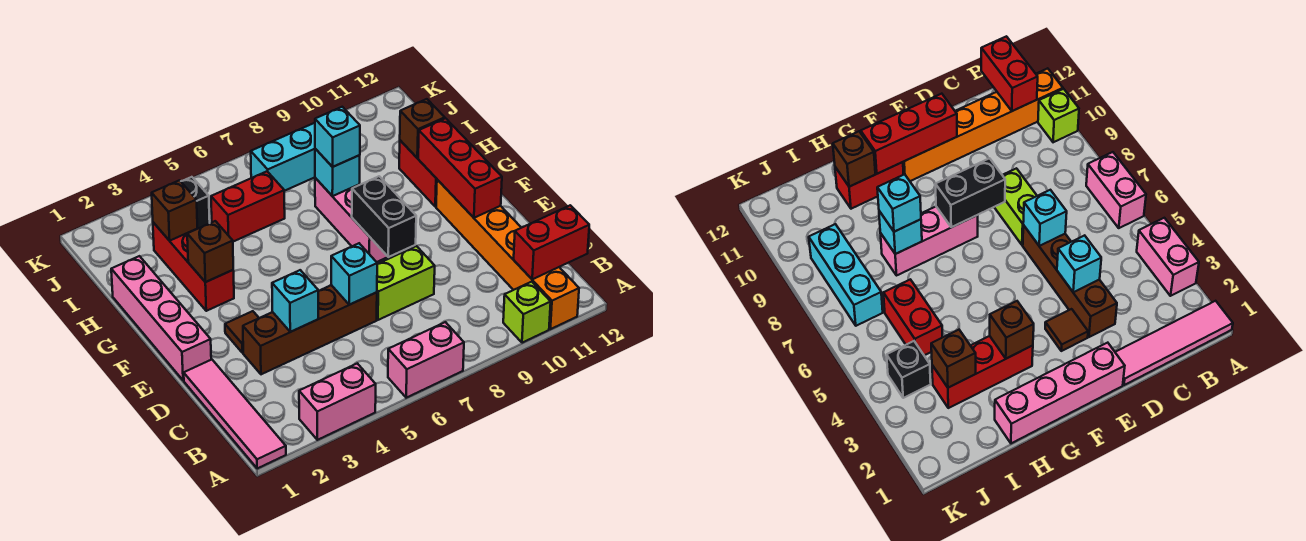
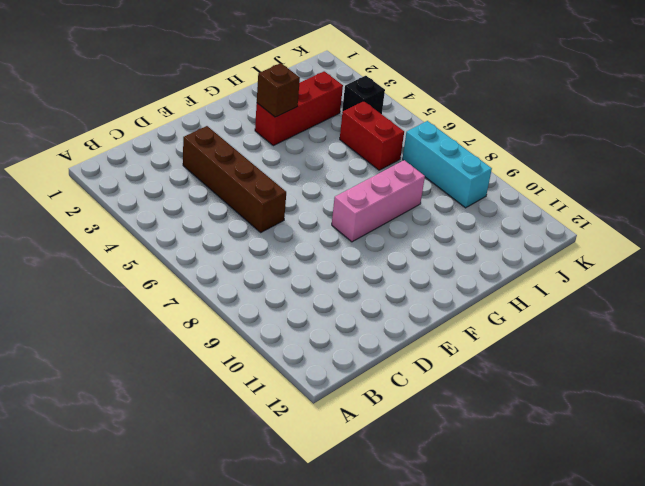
none -> pink 1x4 tile [184,359,286,468]
none -> pink 1x2 brick [299,363,376,440]
none -> pink 1x2 brick [388,322,464,398]

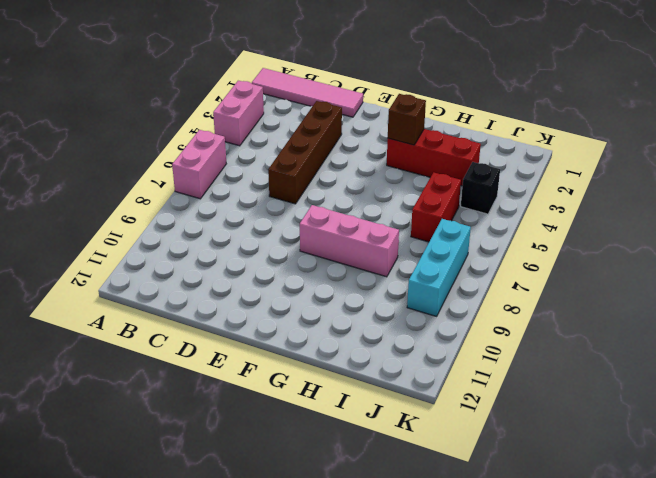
none -> lime 1x1 brick [503,282,551,343]
none -> orange 1x6 brick [436,180,579,329]
none -> lime 1x2 brick [377,246,435,320]

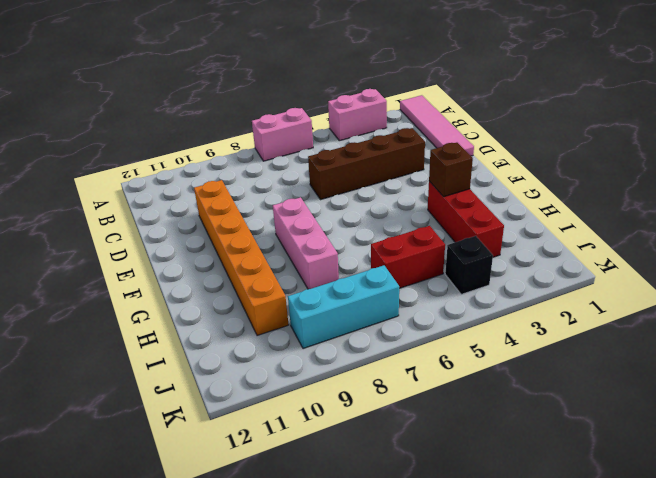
orange 1x6 brick [194,180,289,336] -> orange 1x6 brick moved to [436,180,579,329]
none -> lime 1x1 brick [503,282,551,343]
none -> lime 1x2 brick [377,246,435,320]
none -> pink 1x4 brick [111,256,211,380]

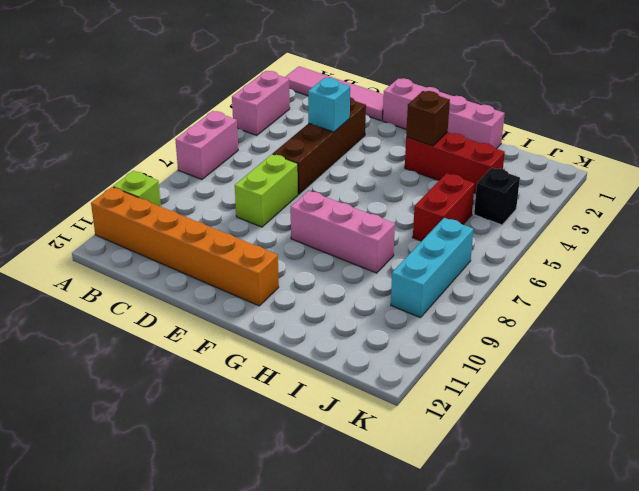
none -> brown 1x1 tile [225,311,259,353]
none -> red 1x2 brick [399,140,437,207]
none -> red 1x2 brick [514,205,589,279]

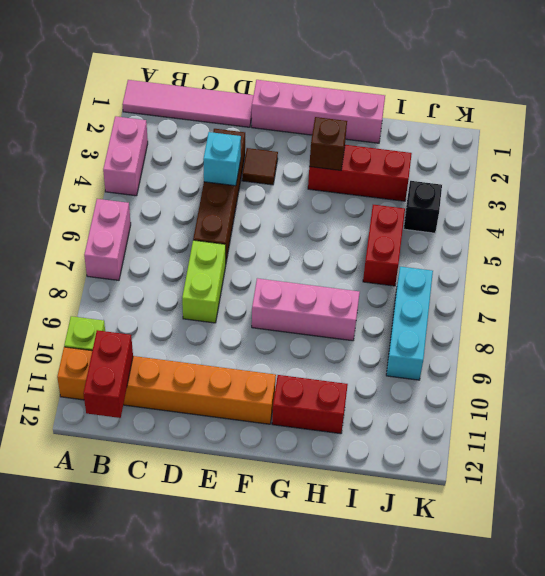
none -> cyan 1x1 brick [331,243,377,305]
none -> black 1x2 brick [352,176,416,257]
none -> red 1x3 brick [418,118,502,218]

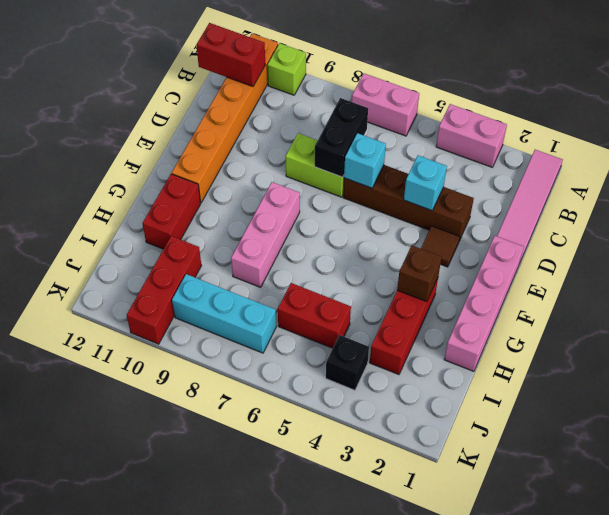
black 1x2 brick [315,98,368,177] -> black 1x2 brick moved to [352,176,416,257]
red 1x3 brick [127,236,202,344] -> red 1x3 brick moved to [418,118,502,218]
none -> cyan 1x1 brick [315,149,360,196]
none -> brown 1x1 brick [400,99,445,158]
none -> brown 1x1 brick [152,180,197,241]

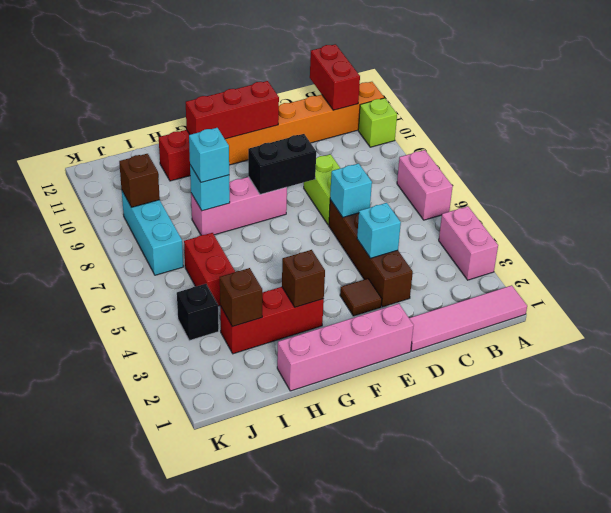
brown 1x1 brick [119,154,160,207] -> brown 1x1 brick moved to [400,99,445,158]

